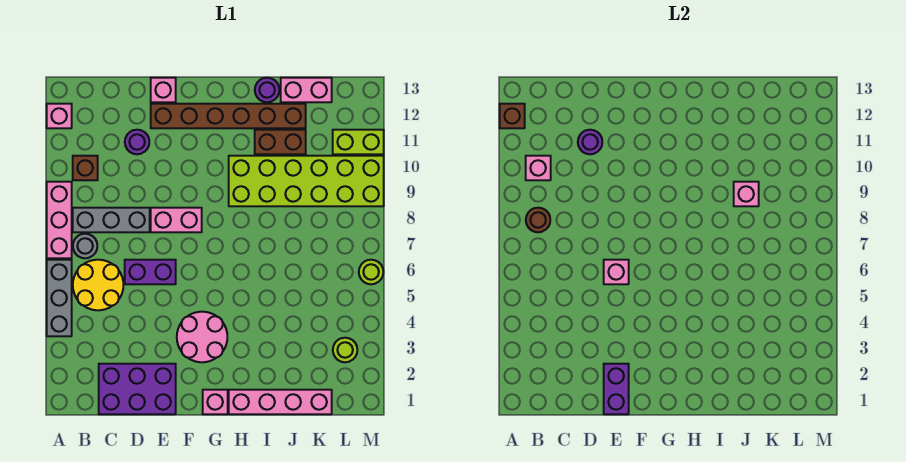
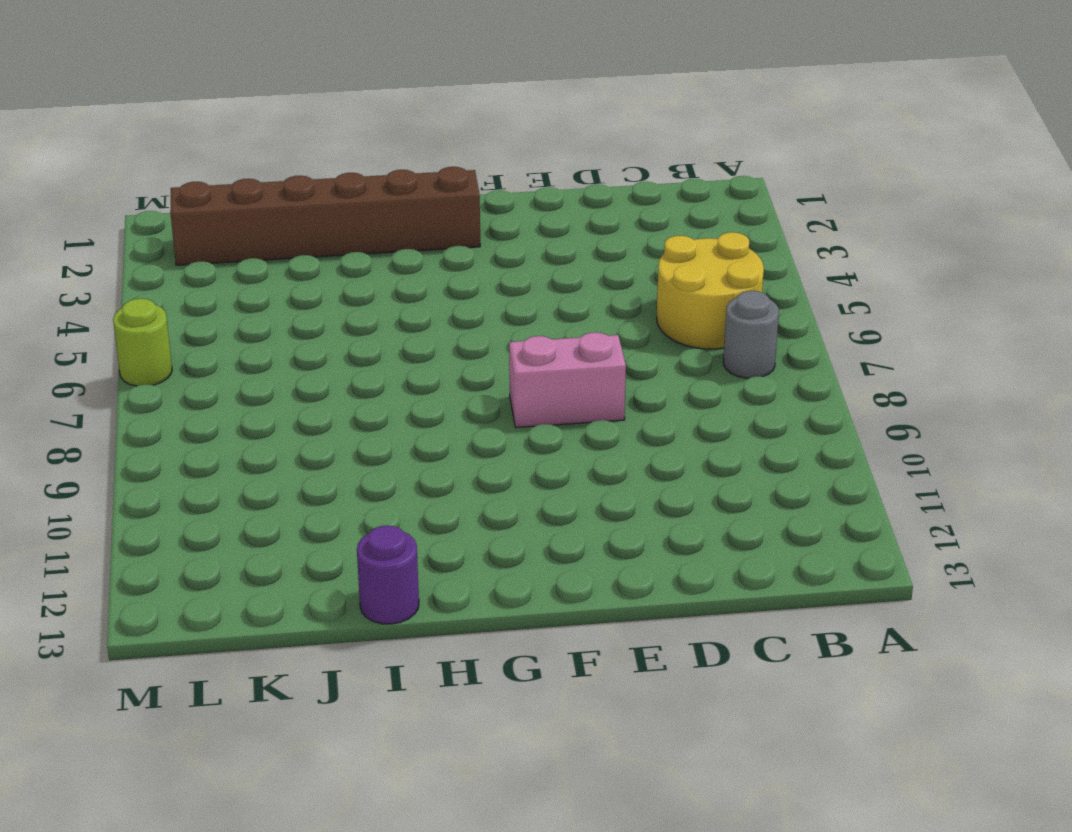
brown 1x6 brick [170,167,480,265] -> brown 1x6 brick moved to [151,104,306,128]
none -> grey 1x3 brick [47,260,72,336]
none -> pink 1x3 brick [47,182,72,258]
none -> pink 1x1 brick [47,104,72,128]
none -> grey 1x3 brick [73,208,150,232]

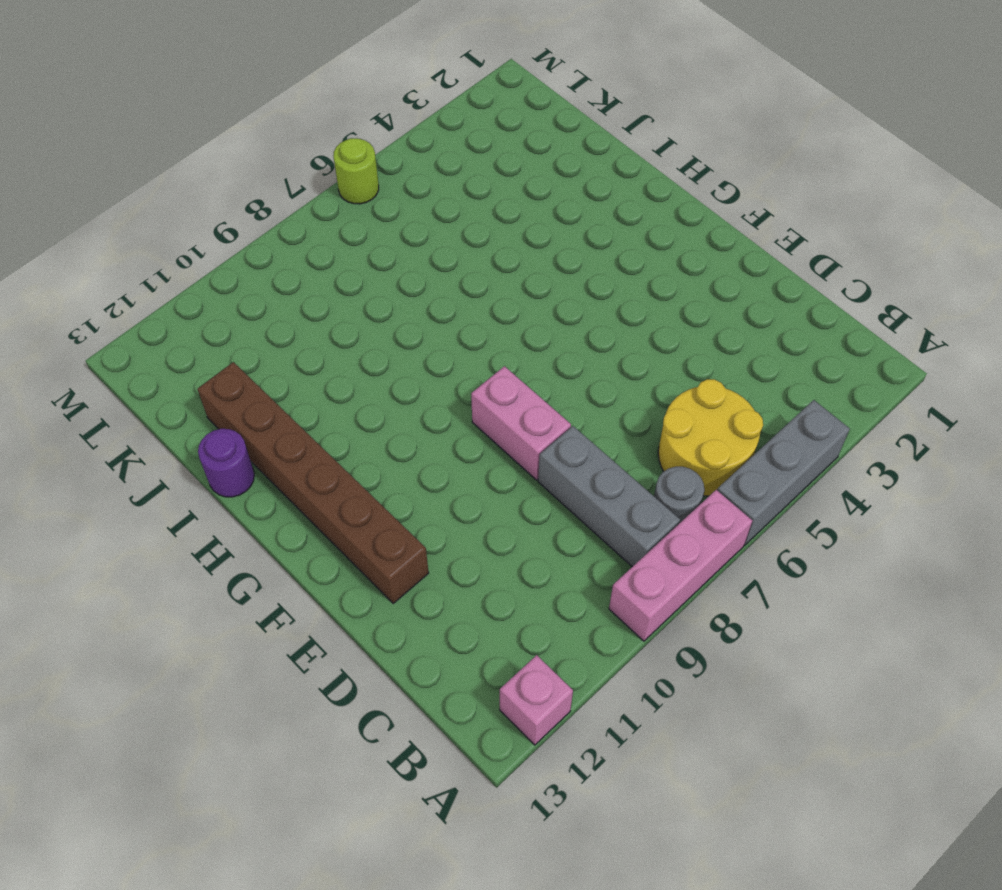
none -> brown 1x1 brick [73,156,98,180]
none -> purple 2x3 brick [99,364,176,414]
none -> purple 1x2 brick [125,260,176,284]
none -> purple 1x1 round brick [125,130,149,154]

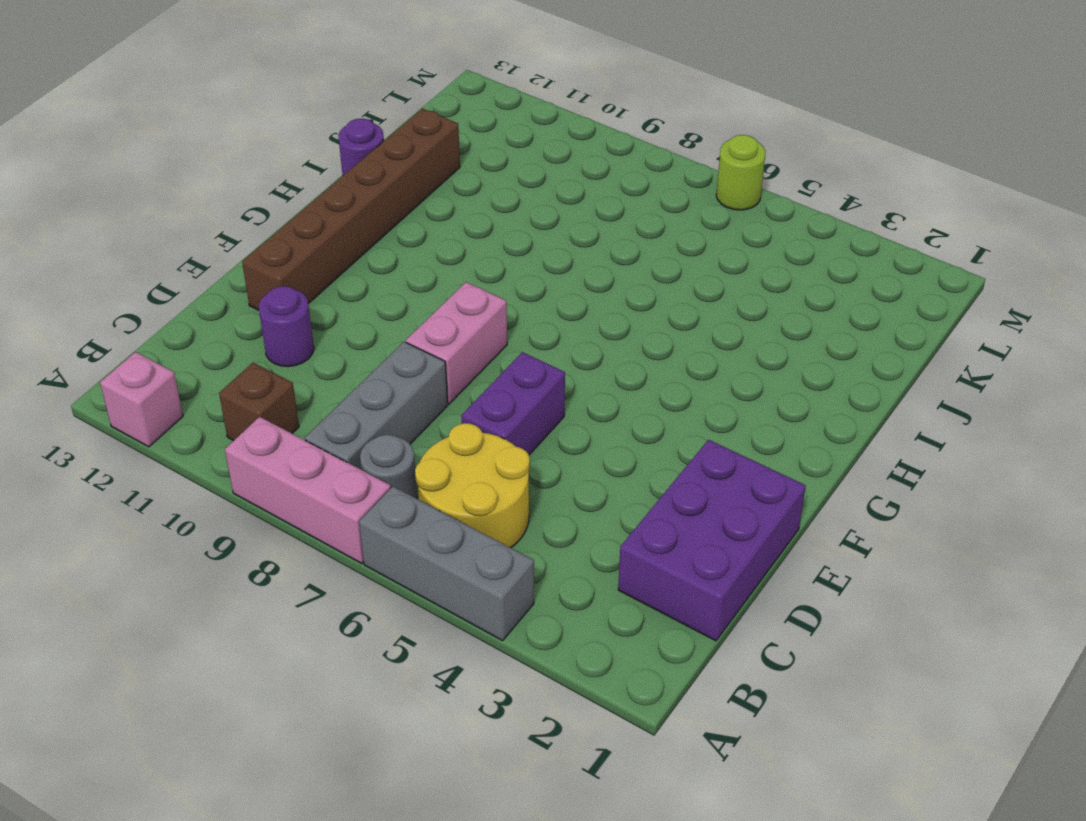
none -> pink 1x1 brick [151,78,176,102]
none -> pink 2x2 round brick [177,312,227,362]
none -> pink 1x1 brick [203,390,228,414]
none -> pink 1x4 brick [229,390,332,414]

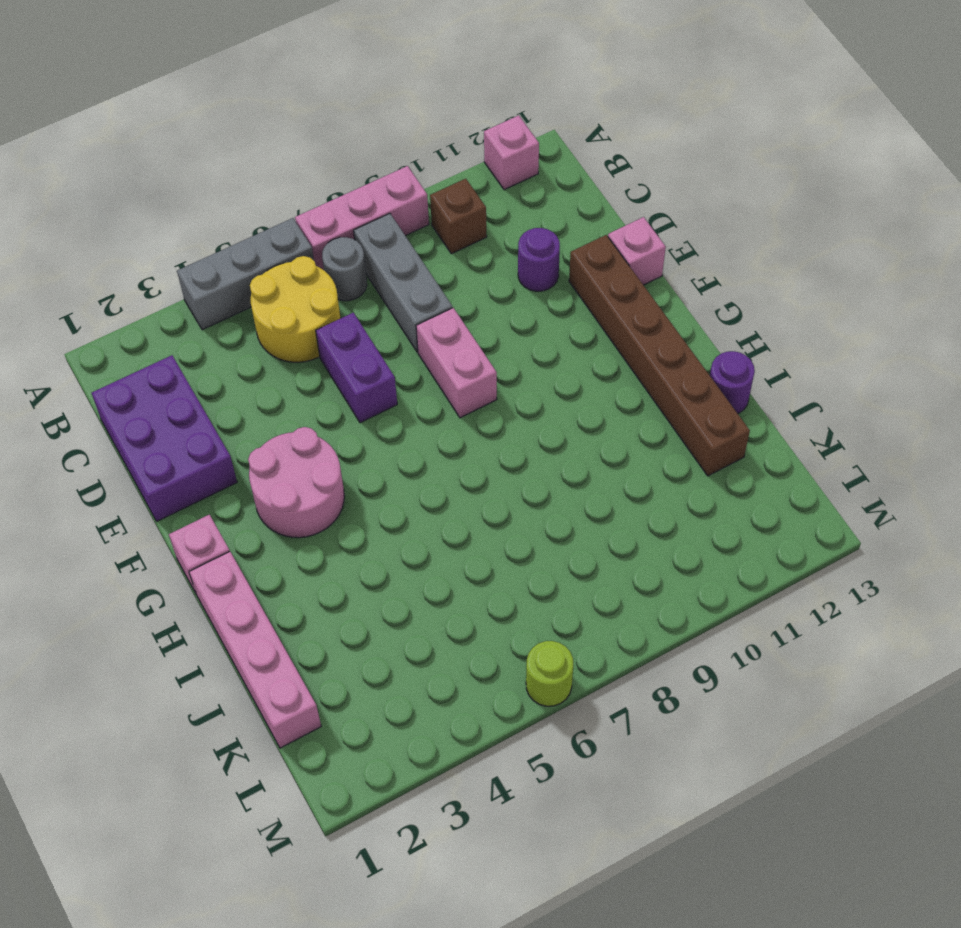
none -> lime 2x6 brick [229,156,384,206]
none -> brown 1x2 brick [255,130,306,154]
none -> pink 1x2 brick [281,78,332,102]
none -> lime 1x1 round brick [333,338,357,362]

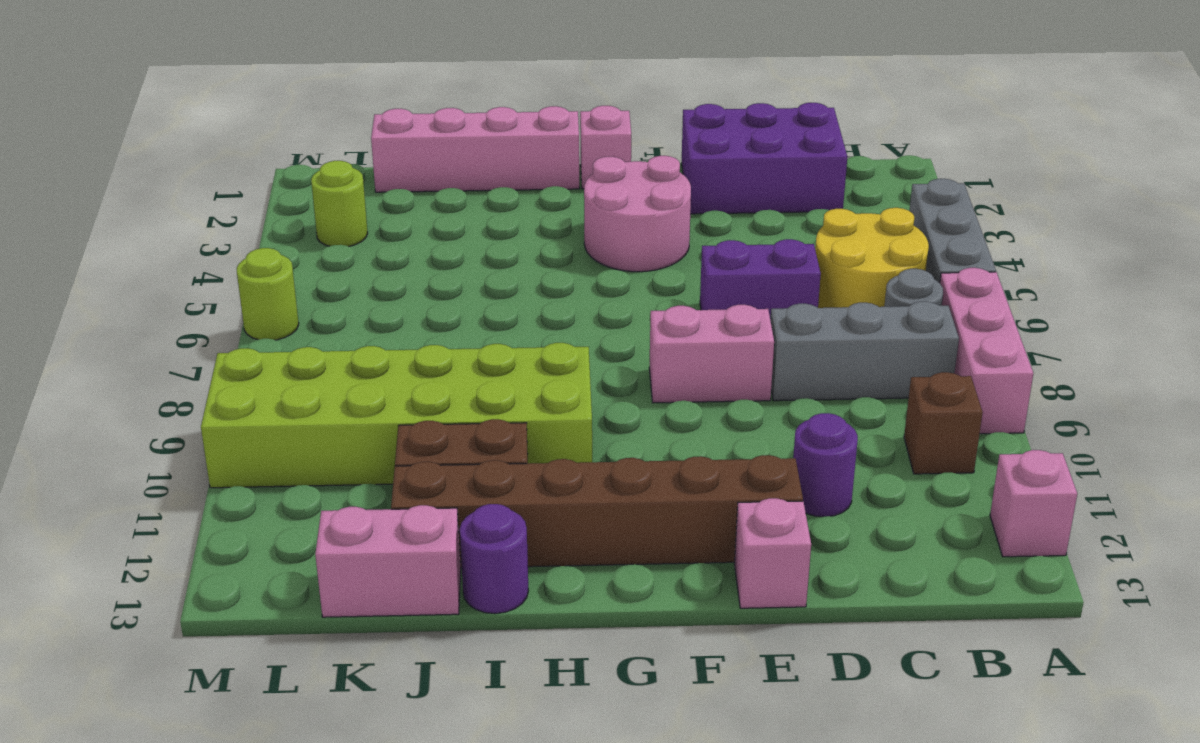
none -> lime 1x2 brick [333,130,384,154]
none -> brown 1x1 brick [500,104,525,128]
none -> brown 1x1 round brick [526,208,550,232]
none -> pink 1x1 brick [526,156,551,180]

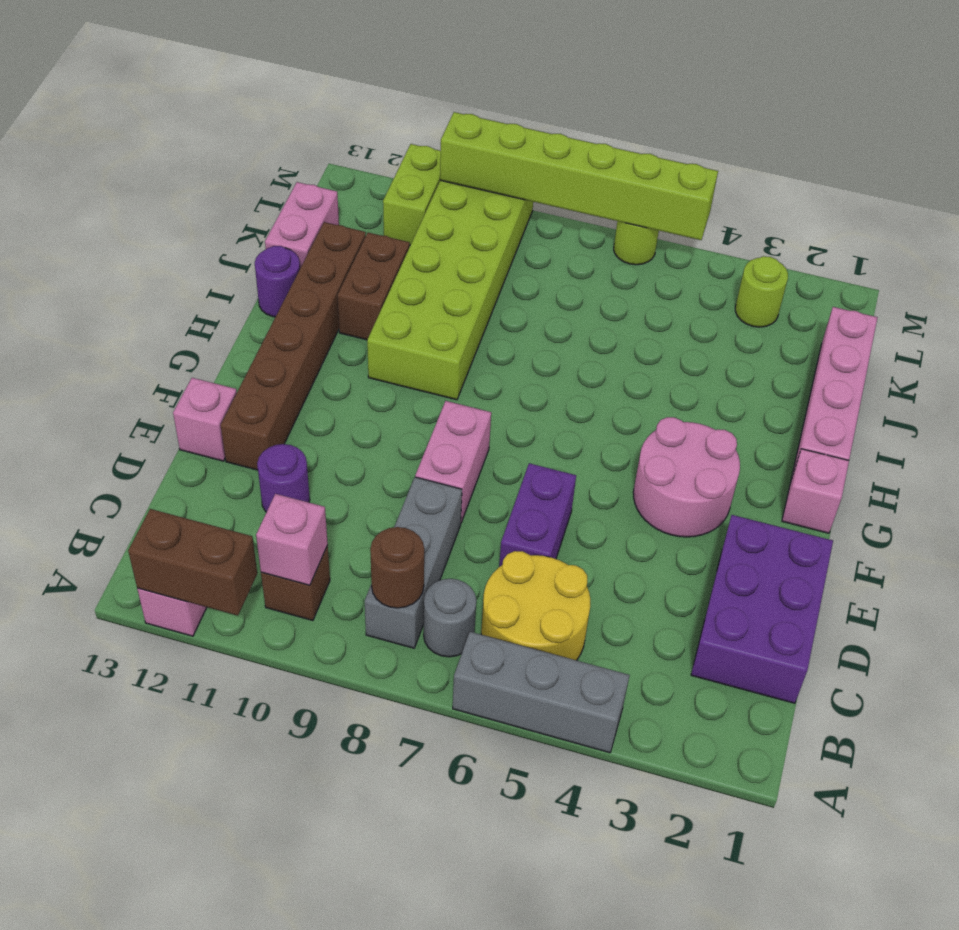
brown 1x2 brick [128,509,257,616] -> brown 1x1 brick [500,104,525,128]
lime 1x6 brick [440,112,718,240] -> none
none -> pink 1x3 brick [47,182,72,258]
none -> purple 1x1 round brick [578,130,602,154]
none -> purple 1x2 brick [604,364,629,414]
none -> pink 1x1 brick [604,260,629,284]

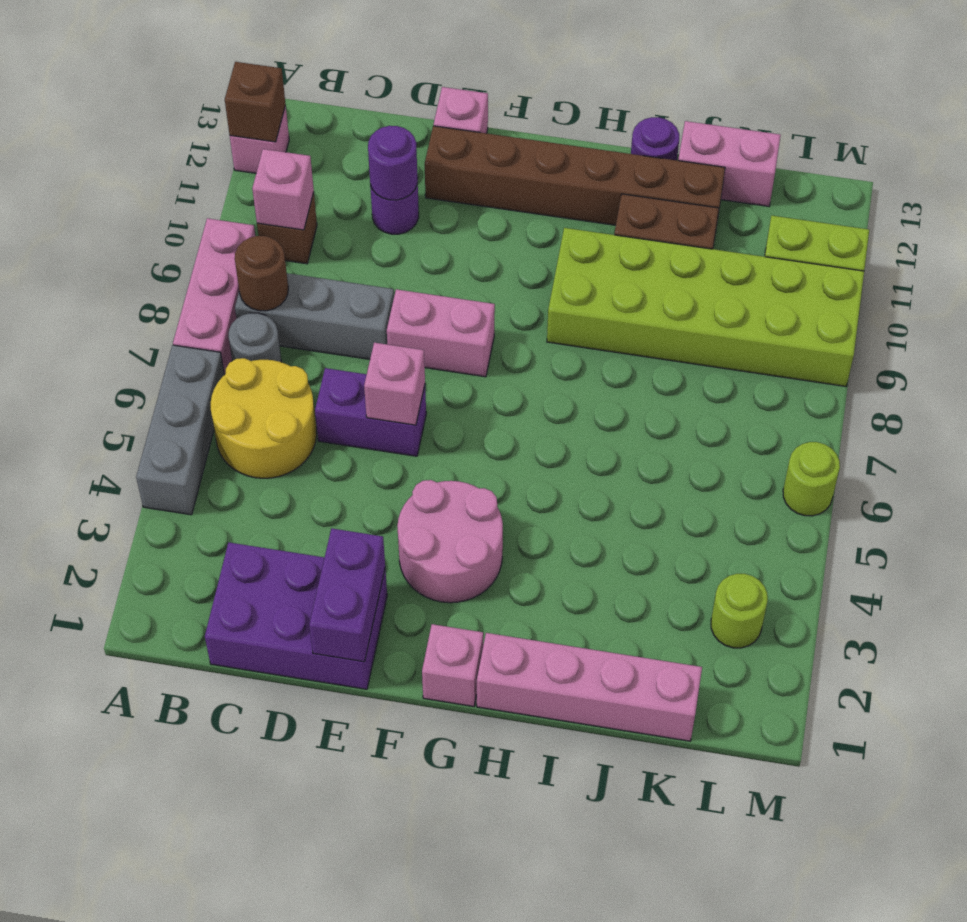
none -> pink 1x1 brick [734,182,759,206]

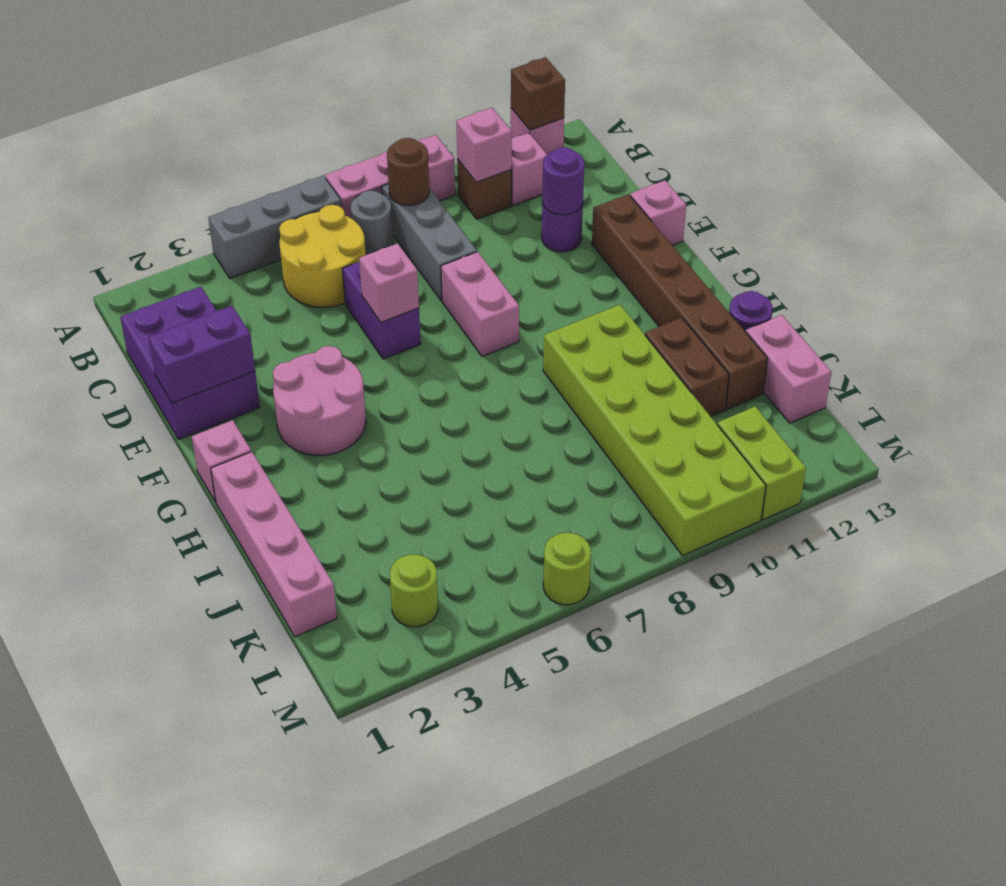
pink 1x1 brick [511,133,547,206] -> pink 1x1 brick moved to [734,182,759,206]

